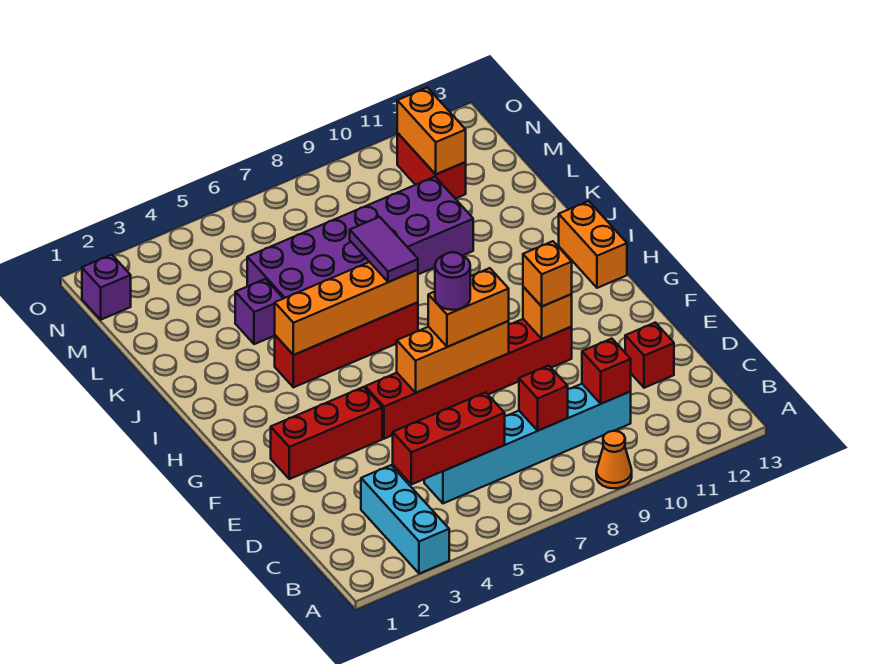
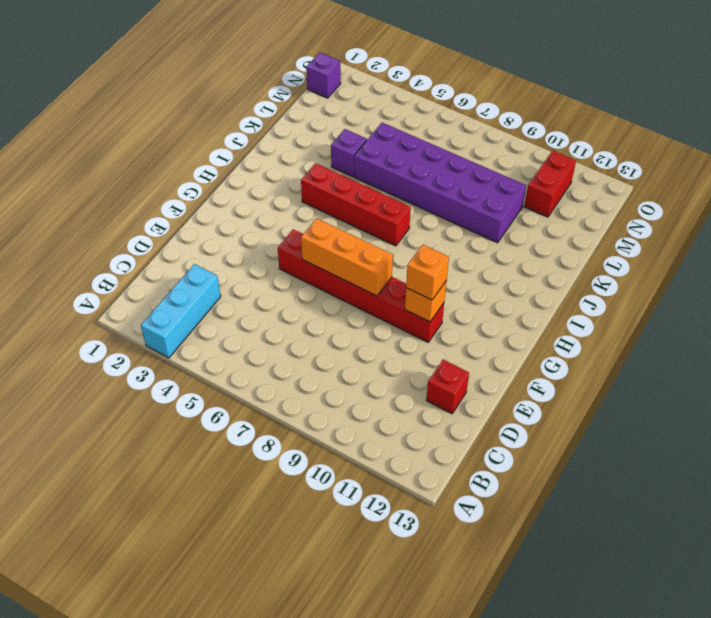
none -> orange 1x1 cone [596,431,632,488]
none -> cyan 1x6 brick [424,384,631,503]
none -> red 1x3 brick [271,387,382,479]

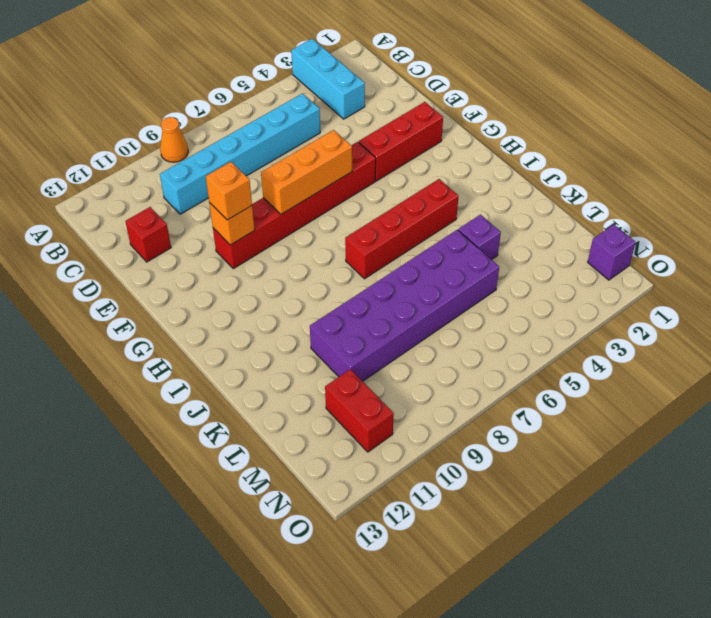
none -> orange 1x2 brick [559,201,627,288]
none -> red 1x3 brick [393,392,505,484]
none -> red 1x1 brick [519,365,568,431]

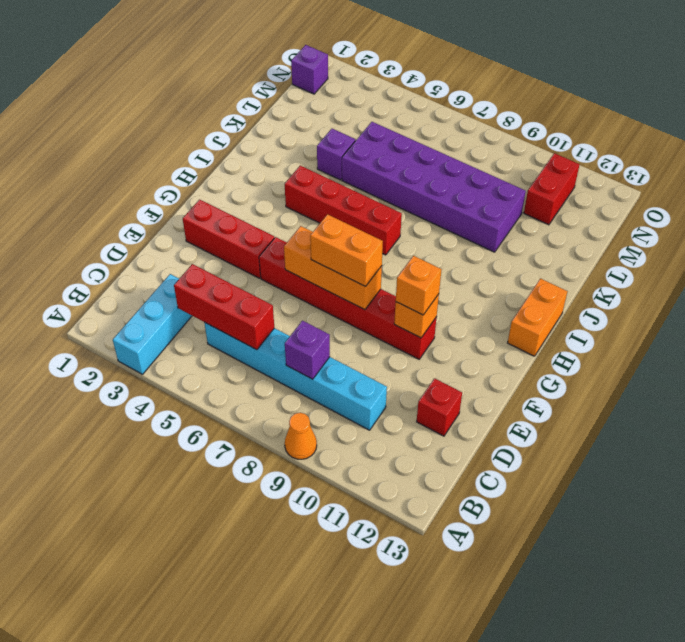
purple 1x1 brick [285,321,330,379] -> red 1x1 brick [519,365,568,431]
none -> red 1x1 brick [582,339,631,404]
none -> orange 1x4 brick [275,262,418,355]
none -> orange 1x2 brick [397,88,466,174]

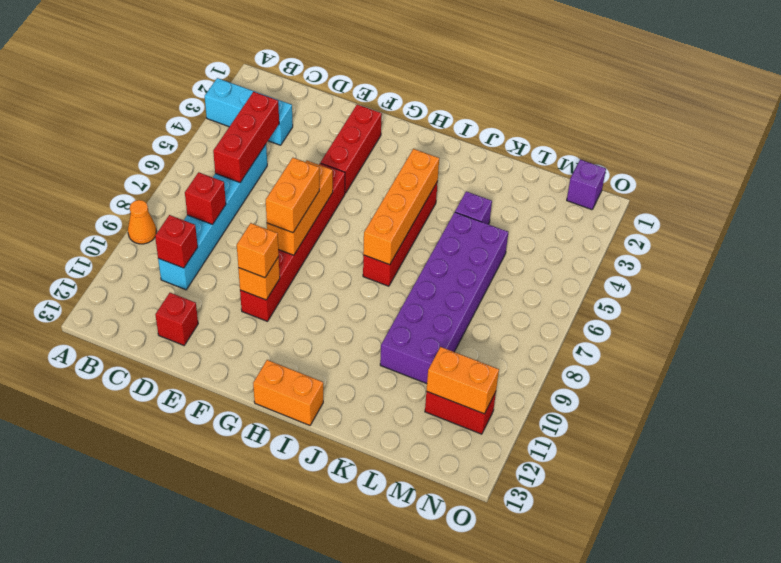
none -> purple 1x2 tile [350,217,418,282]
none -> purple 1x1 round brick [435,252,470,310]

